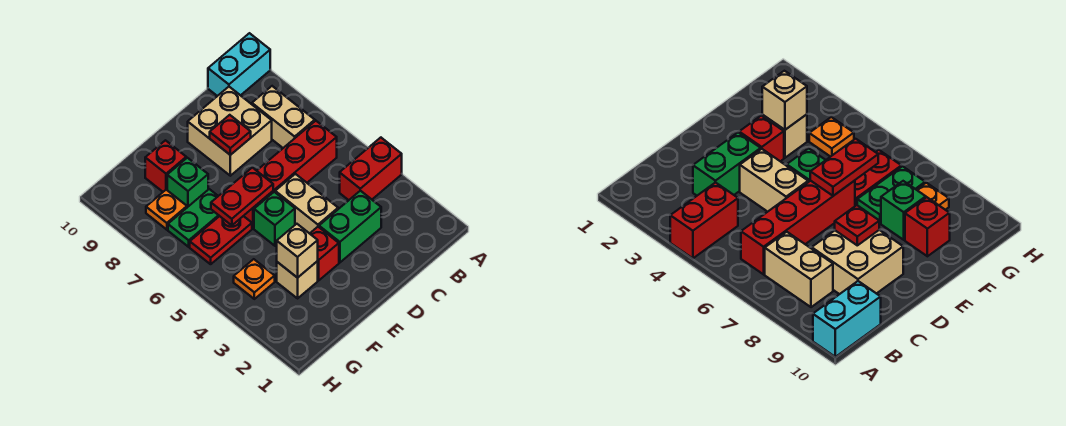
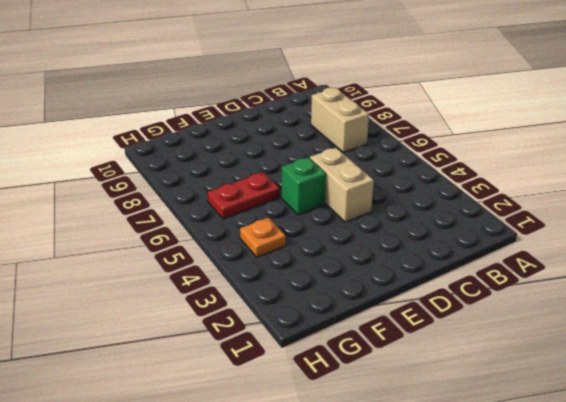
none -> red 1x2 brick [340,138,402,200]
none -> cyan 1x2 brick [208,33,270,96]
none -> red 1x4 brick [244,121,337,228]

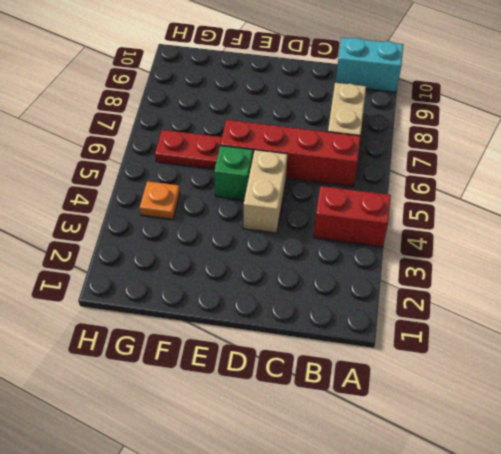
none -> green 1x2 brick [319,191,381,263]
none -> tan 2x2 brick [188,87,272,176]
none -> red 1x1 brick [310,227,339,280]

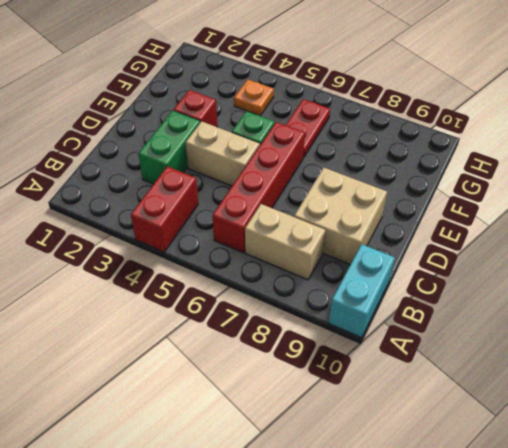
none -> tan 1x1 brick [277,261,318,298]
none -> green 1x2 plate [168,189,219,247]
none -> green 1x1 brick [167,158,208,207]

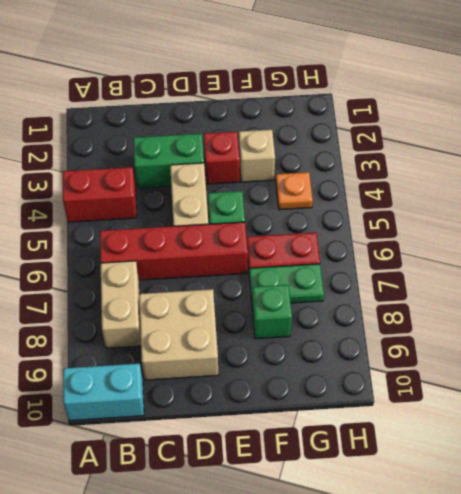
none -> red 1x1 brick [145,140,186,192]
none -> orange 1x1 plate [146,190,187,230]
none -> red 1x1 plate [210,115,251,155]

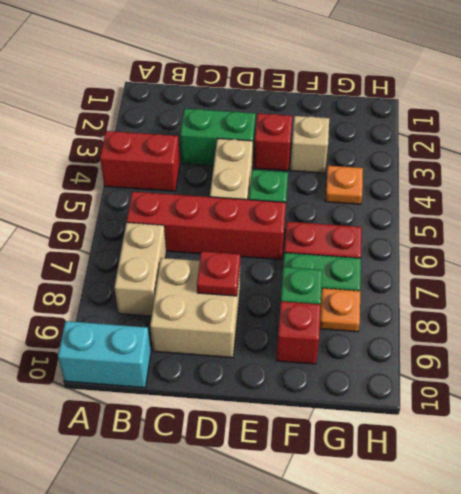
none -> red 1x2 plate [211,168,273,225]
none -> tan 1x1 brick [277,224,318,278]

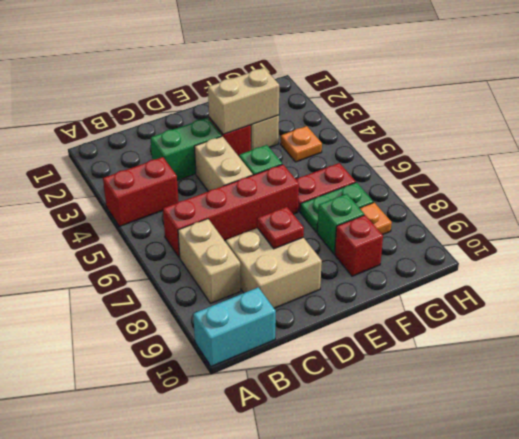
tan 1x2 brick [208,68,279,134] -> tan 1x1 brick [277,224,318,278]
none -> red 1x2 plate [211,168,273,225]

